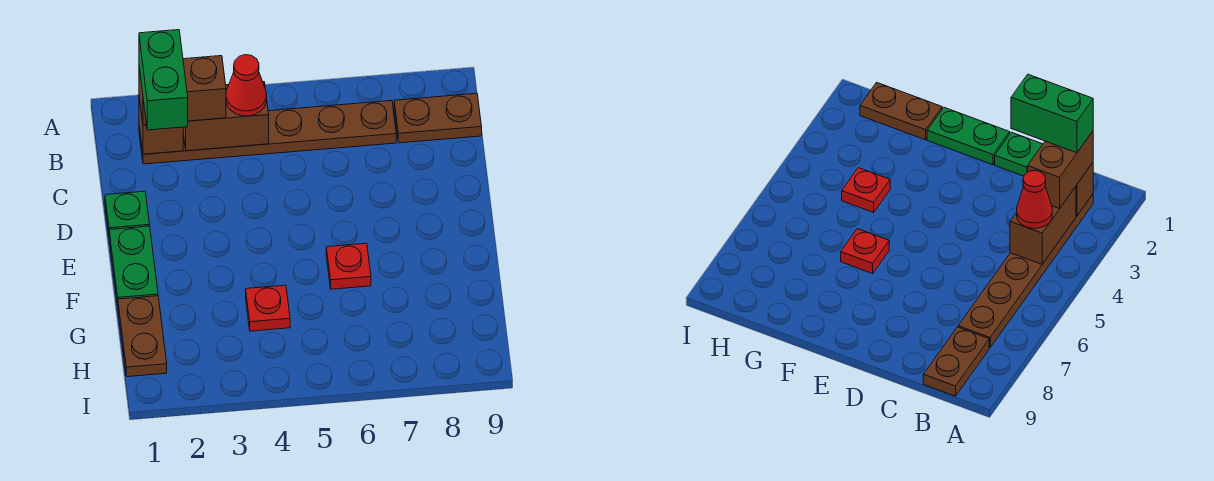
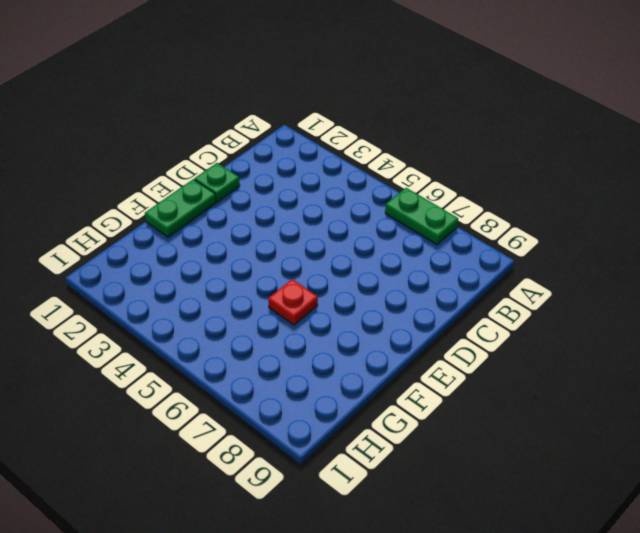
green 1x2 plate [385,188,458,244] -> none
none -> brown 1x6 plate [139,101,396,164]
none -> brown 1x2 plate [394,93,482,143]
none -> brown 1x2 plate [118,296,167,377]

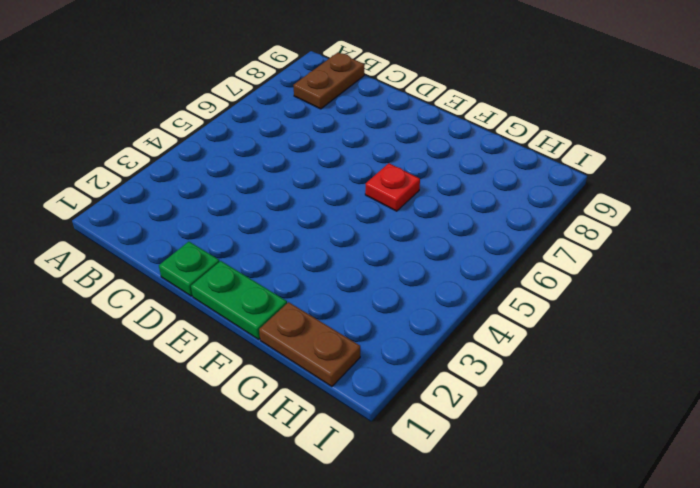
none -> brown 1x6 plate [139,101,396,164]
none -> red 1x1 plate [246,285,290,331]
none -> brown 1x1 brick [139,97,183,154]

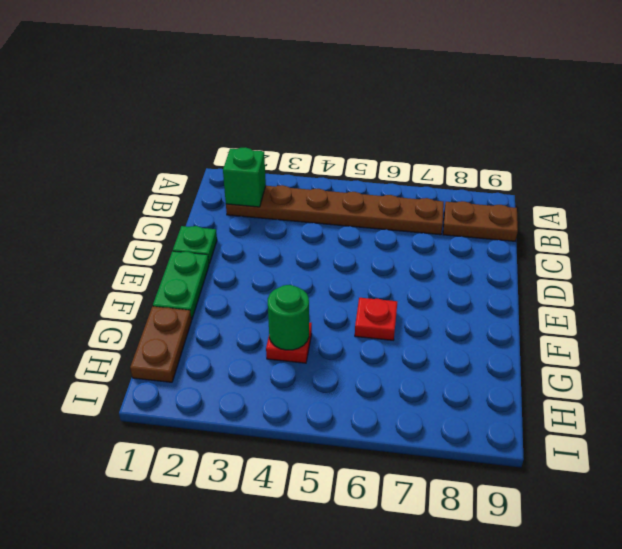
green 1x1 brick [223,147,266,207] -> brown 1x1 brick [139,97,183,154]
green 1x1 round brick [268,285,309,350] -> none
none -> brown 1x2 brick [183,82,269,151]
none -> brown 1x2 brick [139,56,226,125]
none -> red 1x1 cone [226,55,267,116]

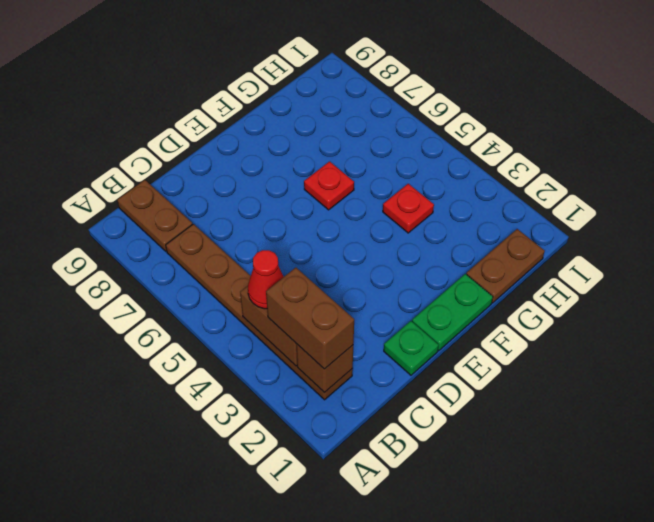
none -> green 1x2 brick [139,30,188,130]

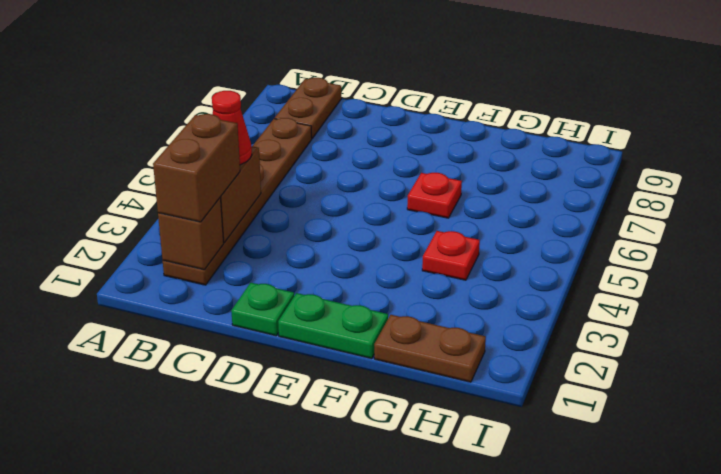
none -> green 1x2 brick [139,30,188,130]

